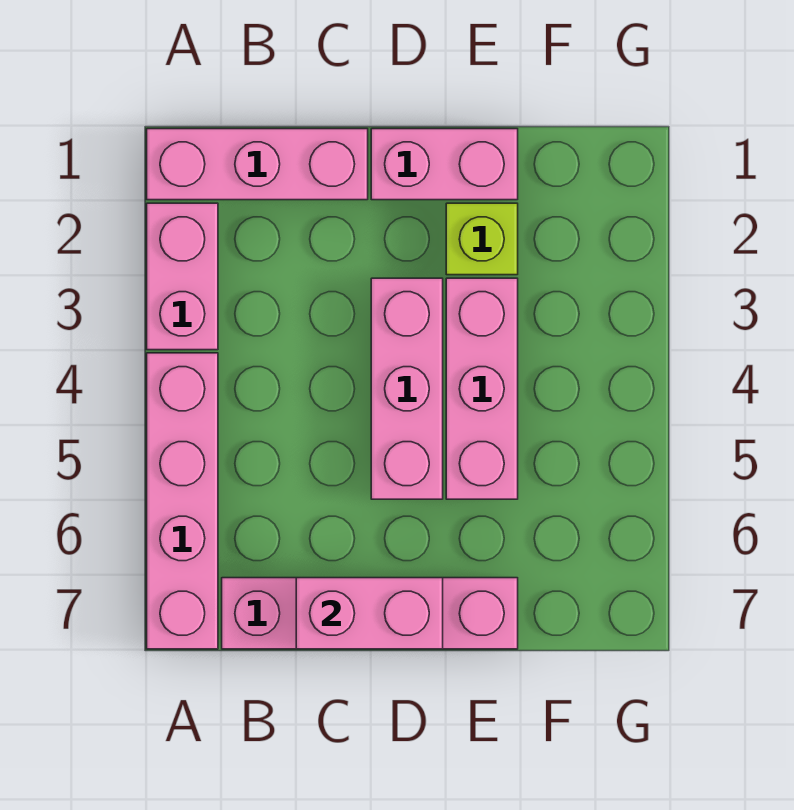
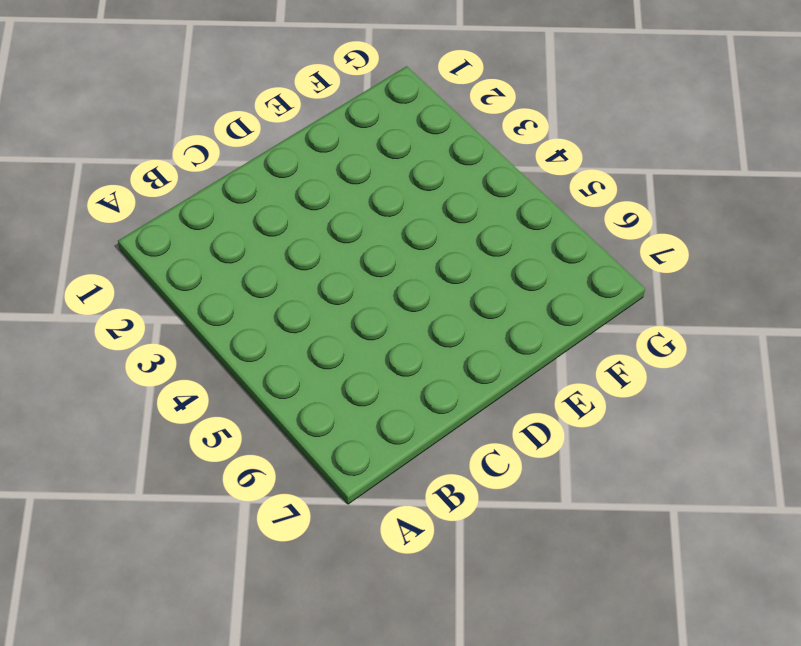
none -> pink 1x3 brick [147,129,368,200]
none -> pink 1x2 brick [147,203,218,350]

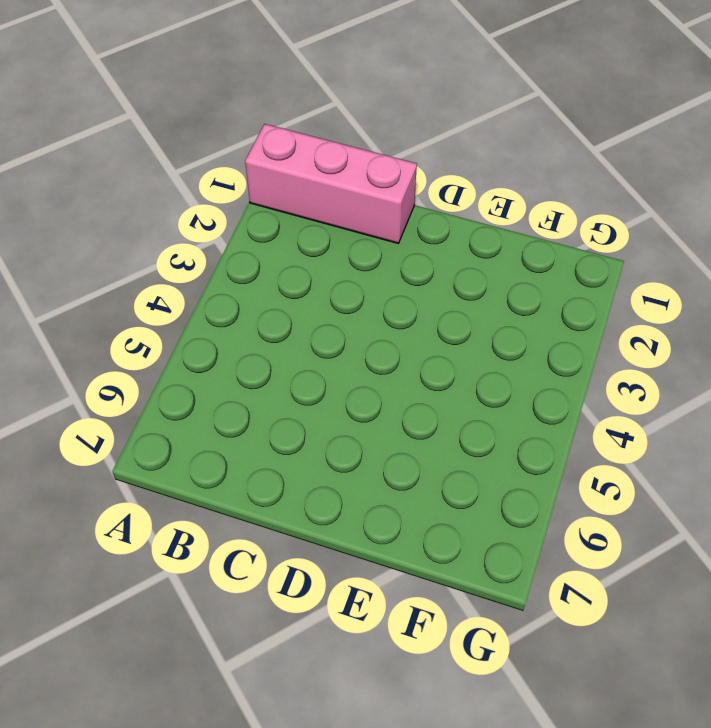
none -> pink 1x2 brick [147,203,218,350]
none -> pink 1x4 brick [147,353,218,649]

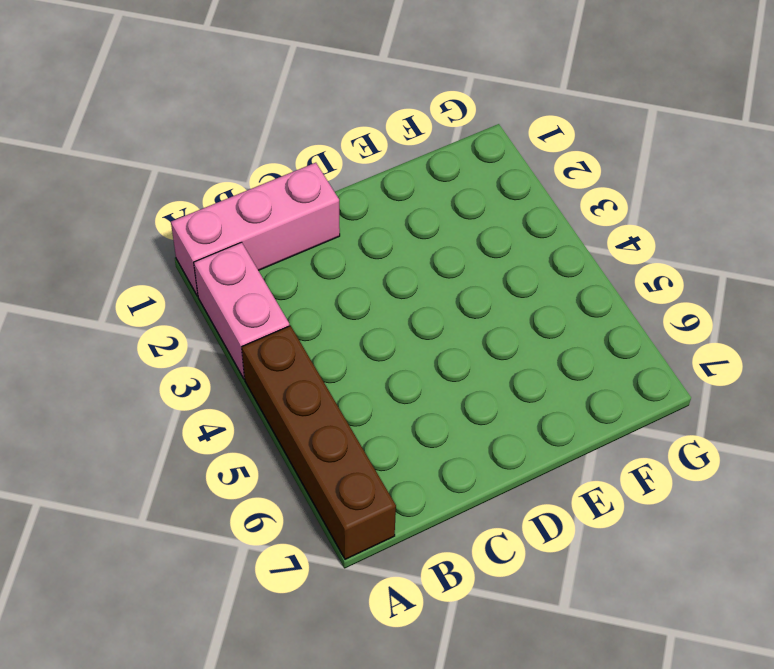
brown 1x4 brick [242,326,396,559] -> pink 1x4 brick [147,353,218,649]
none -> pink 1x4 brick [222,578,518,649]
none -> pink 1x2 brick [371,129,518,200]

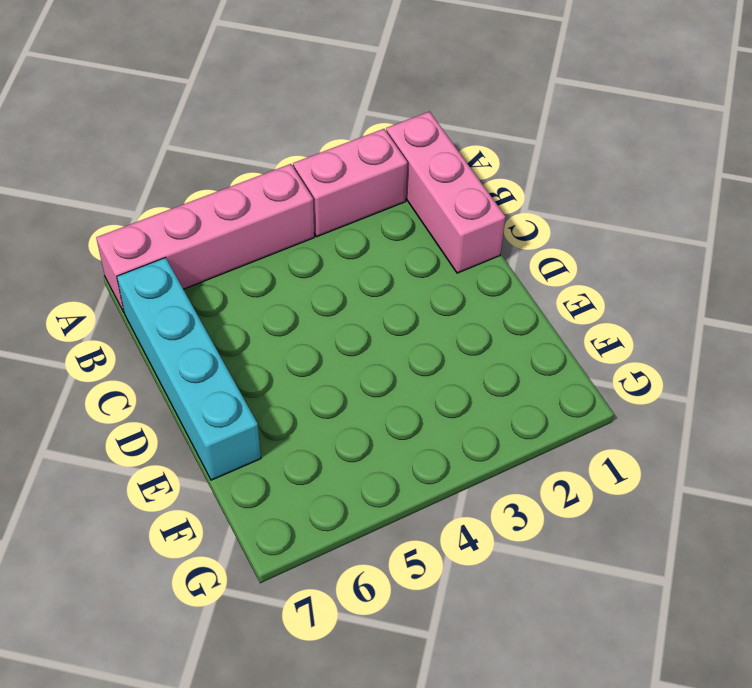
cyan 1x4 brick [117,258,261,480] -> pink 1x4 brick [222,578,518,649]
none -> pink 1x2 brick [371,129,518,200]
none -> pink 1x3 brick [371,278,443,499]

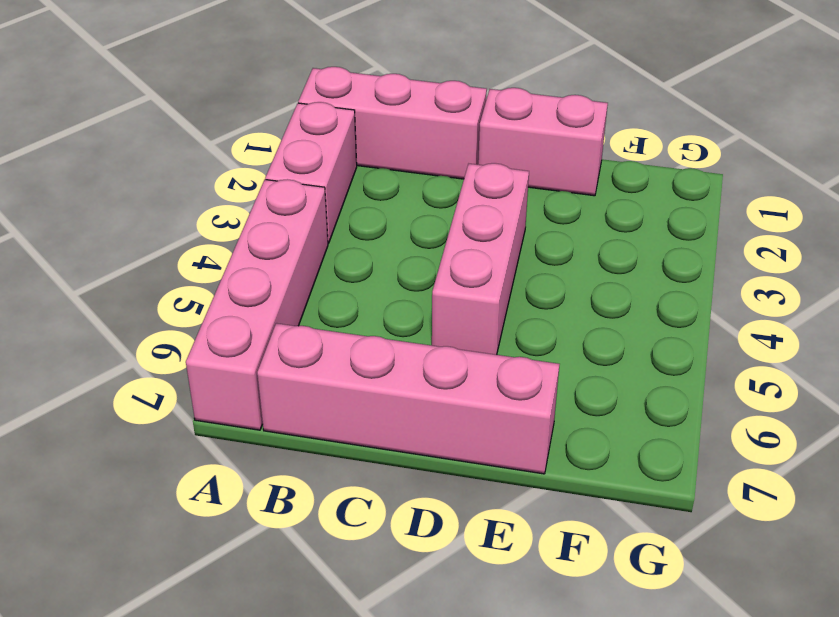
none -> lime 1x1 brick [446,203,518,275]
none -> pink 1x3 brick [446,278,518,499]

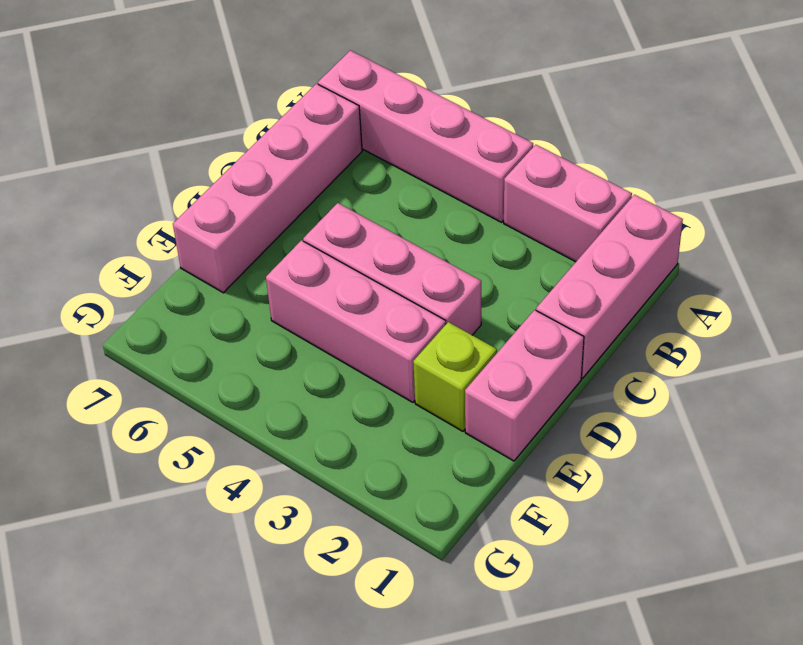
none -> pink 1x2 brick [296,578,443,649]

